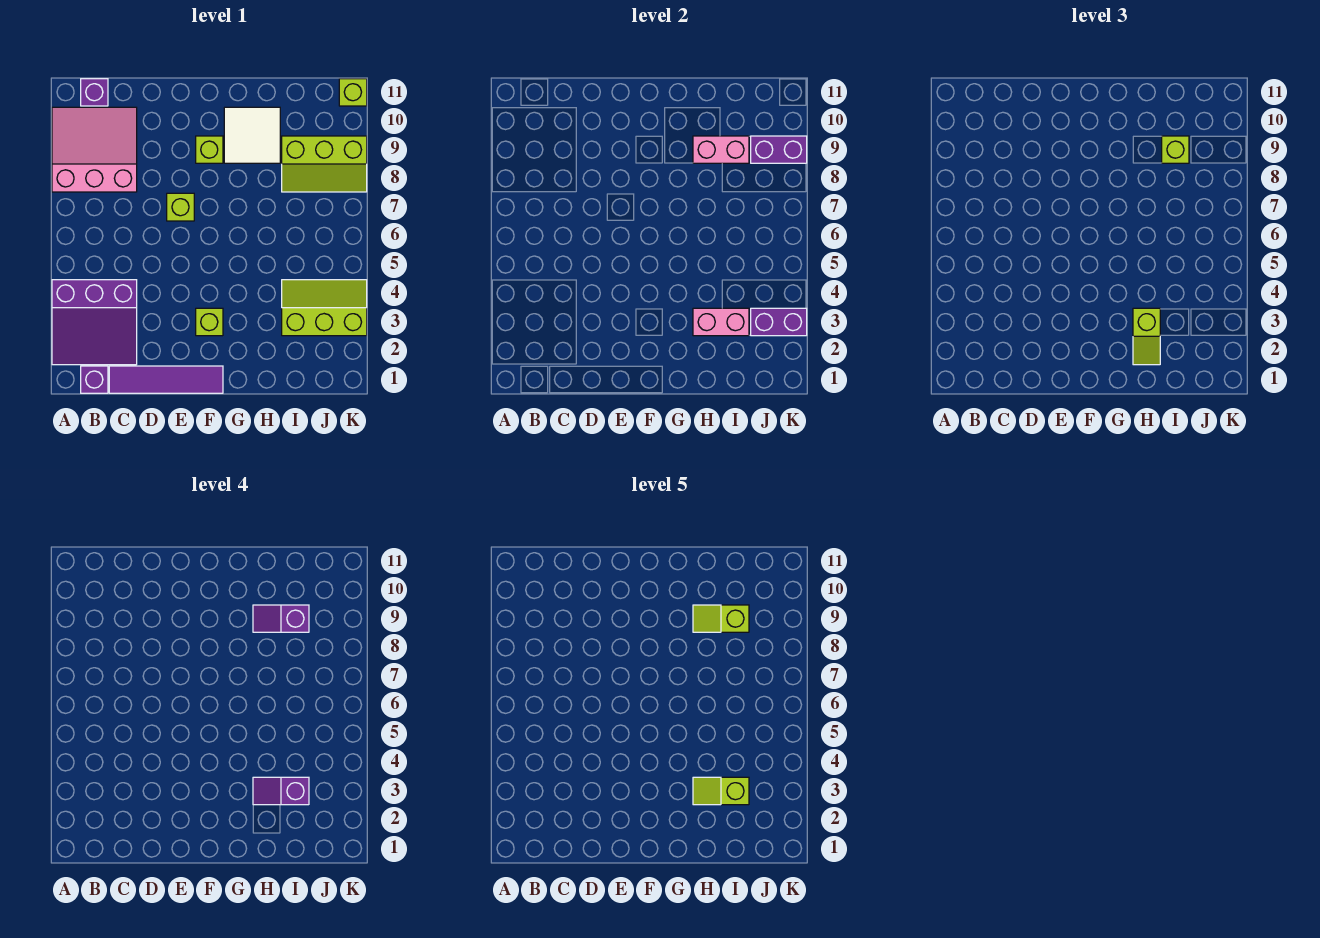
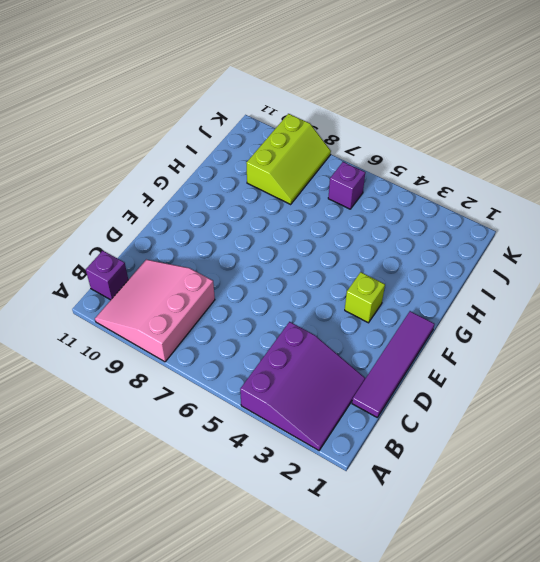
purple 1x1 brick [328,162,365,209] -> purple 1x1 brick moved to [81,366,108,393]
none -> lime 1x1 brick [167,193,194,221]
none -> lime 1x1 brick [196,136,223,163]
none -> white 2x2 tile [224,107,280,163]

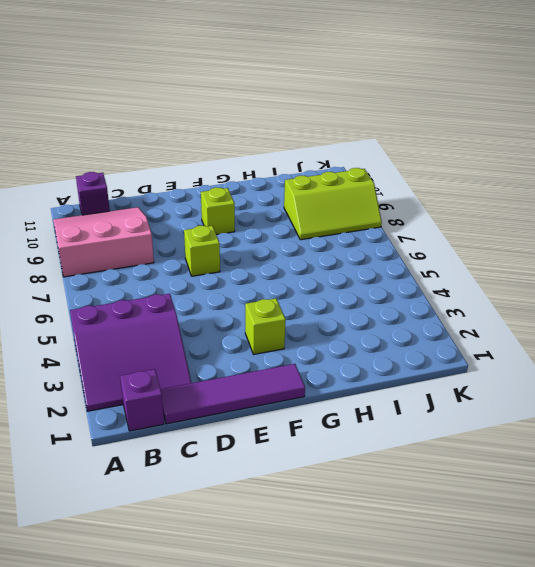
none -> white 2x2 tile [224,107,280,163]
none -> lime 2x3 slope [282,280,367,336]
none -> lime 1x1 brick [339,79,367,106]

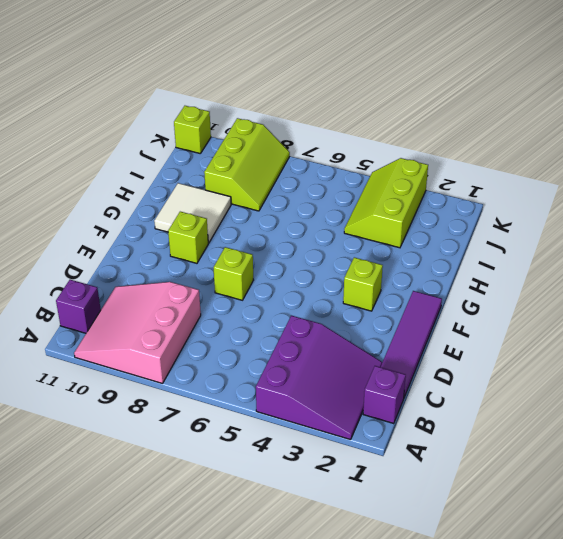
none -> pink 1x2 brick [693,308,749,336]
none -> pink 1x2 brick [693,136,749,163]
none -> purple 1x2 brick [751,308,807,336]

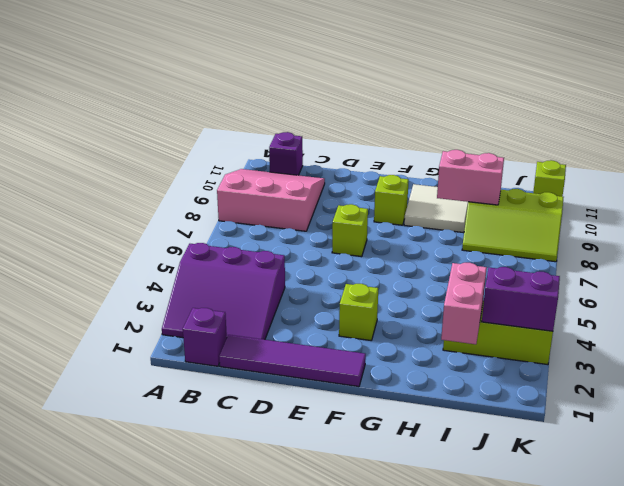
pink 1x2 brick [441,263,487,344] -> pink 1x2 brick turned to [693,308,749,336]
none -> purple 1x2 brick [751,136,807,163]
none -> lime 1x2 slope [1133,308,1160,365]
none -> lime 1x1 brick [1162,136,1189,163]

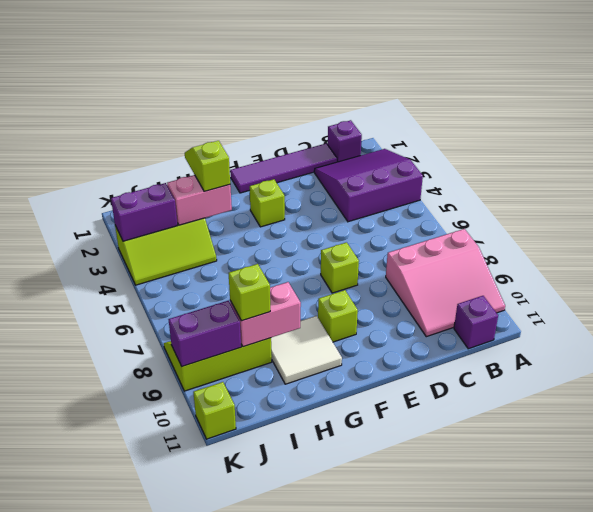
none -> purple 1x2 slope [253,777,309,805]
none -> purple 1x2 slope [253,605,309,632]
none -> lime 1x2 slope [693,777,749,805]

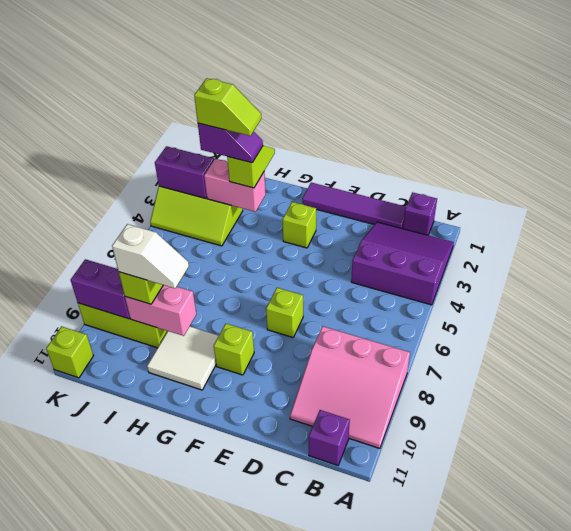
white 1x2 slope [112,224,189,288] -> purple 1x2 slope [253,605,309,632]
none -> lime 1x2 slope [693,605,749,632]

